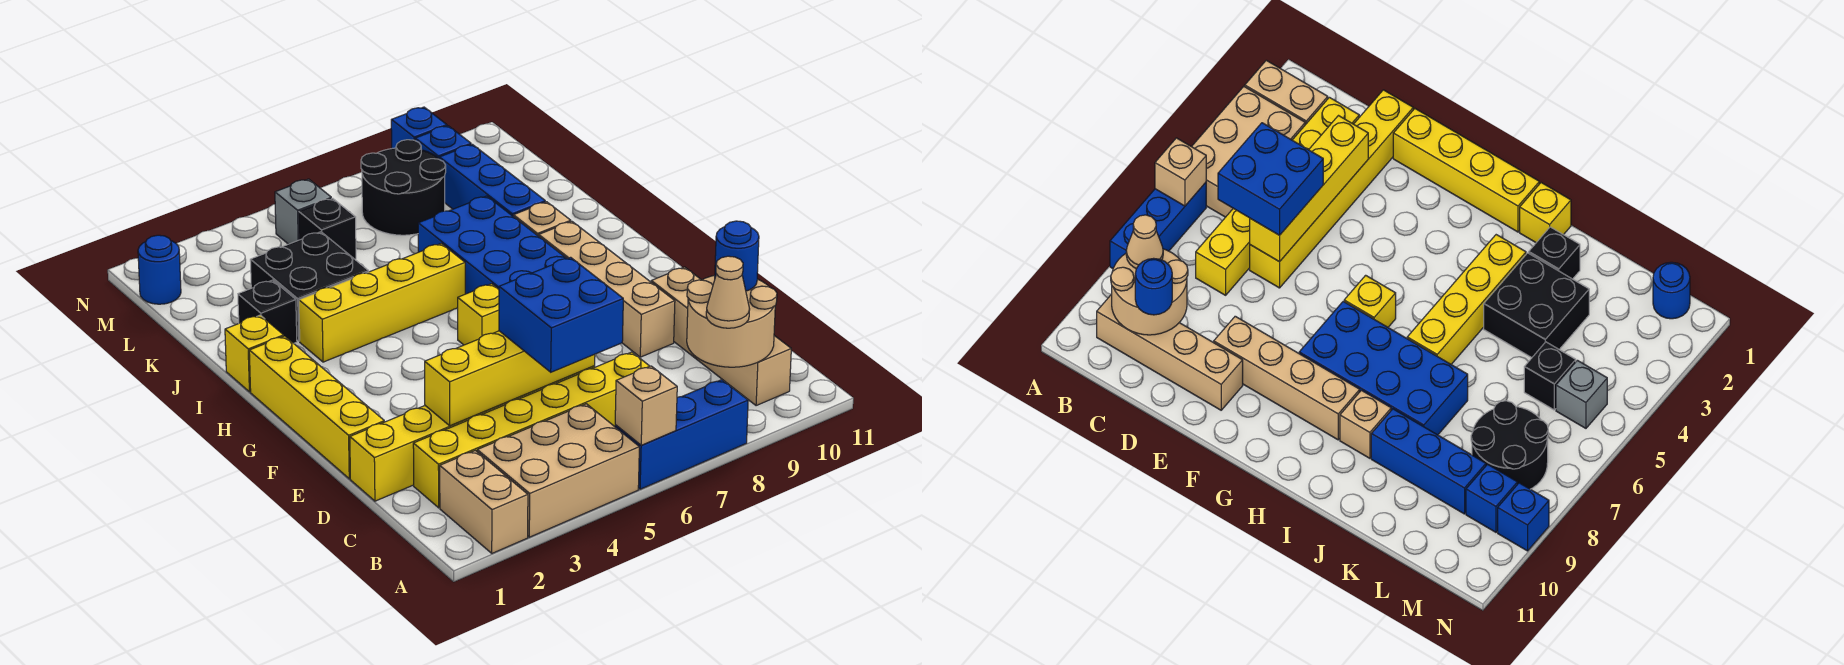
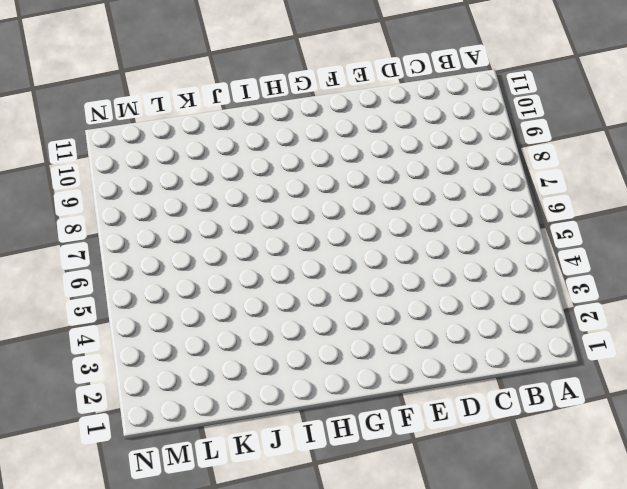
none -> tan 1x2 brick [440,451,528,553]
none -> tan 2x3 brick [477,404,639,537]
none -> blue 1x3 brick [615,380,748,489]

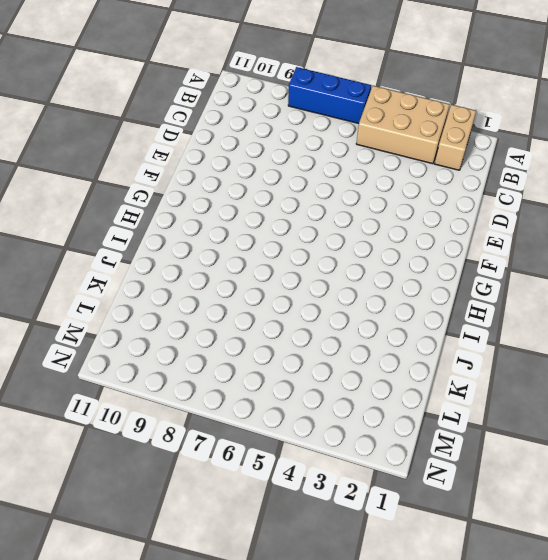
none -> tan 1x4 brick [651,267,791,406]
none -> yellow 1x6 brick [413,352,649,508]
none -> yellow 1x6 brick [350,366,595,501]

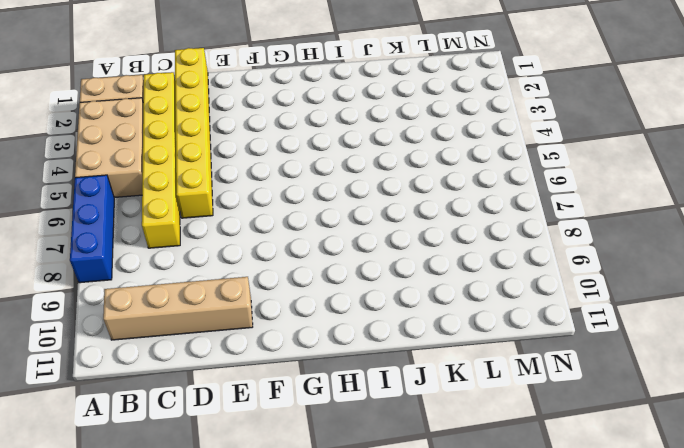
none -> yellow 1x4 brick [249,336,384,479]
none -> tan 1x4 brick [539,221,675,357]
none -> yellow 1x1 brick [458,284,499,345]

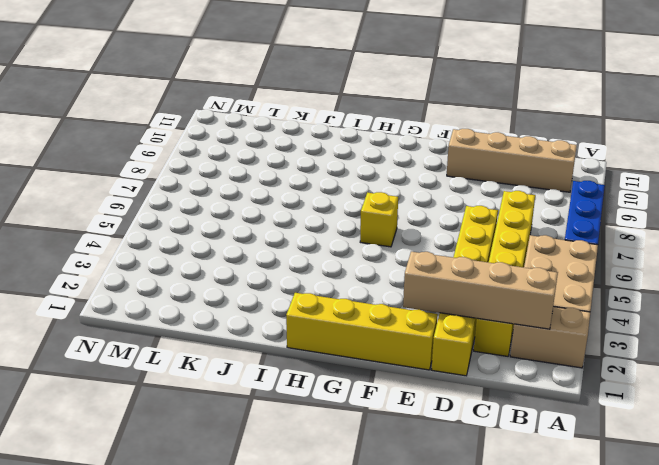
tan 1x4 brick [403,252,558,329] -> tan 1x4 brick moved to [539,221,675,357]
none -> blue 2x4 brick [418,196,567,294]
none -> yellow 1x1 brick [225,315,284,392]
none -> yellow 1x4 brick [299,243,465,362]

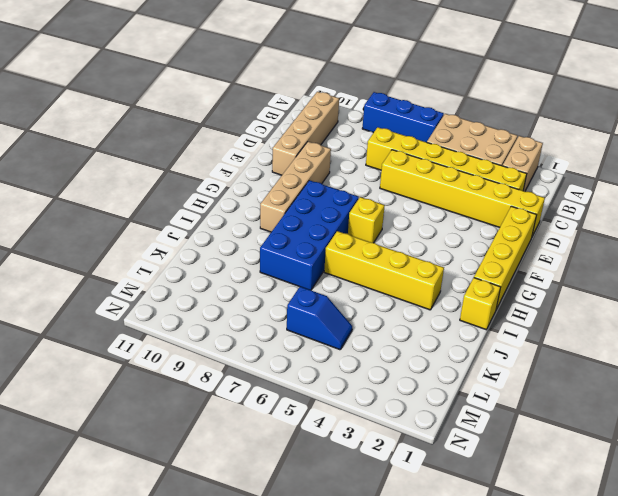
blue 1x2 slope [287,287,352,350] -> black 1x1 brick [299,198,356,259]
none -> tan 1x1 brick [513,202,571,236]
none -> black 1x1 brick [238,280,297,343]
none -> black 2x2 brick [250,232,369,341]

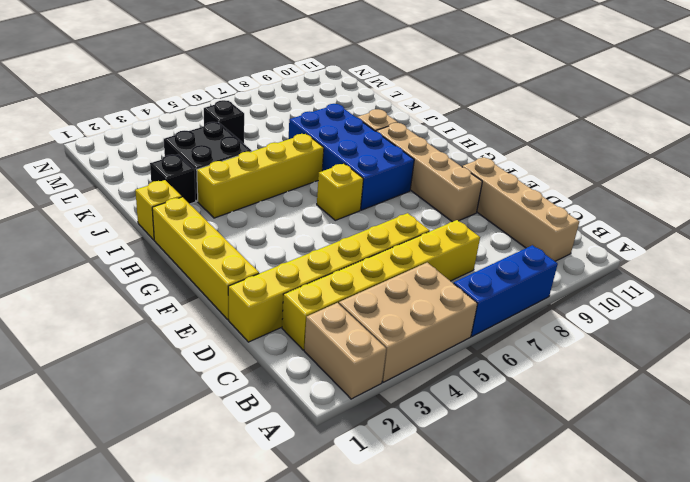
none -> blue 1x3 brick [439,144,545,216]
none -> black 2x2 round brick [361,140,446,235]
none -> blue 1x1 round brick [138,235,181,304]

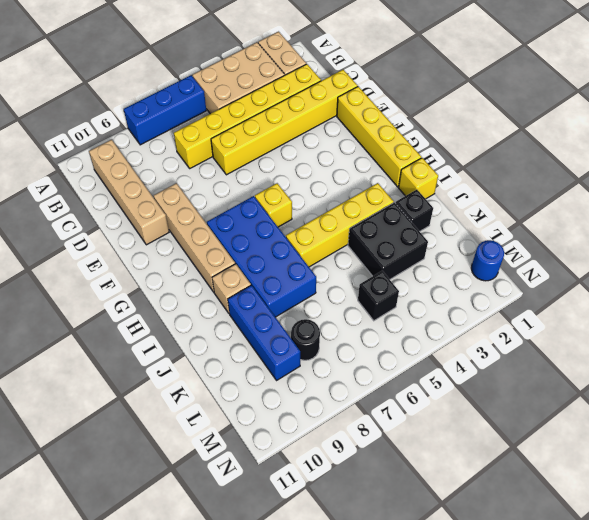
black 1x1 round brick [291,319,320,360] -> black 2x2 round brick [361,140,446,235]
none -> grey 1x1 brick [275,179,331,244]
none -> blue 1x1 brick [415,126,471,158]
none -> blue 1x1 brick [391,107,447,148]

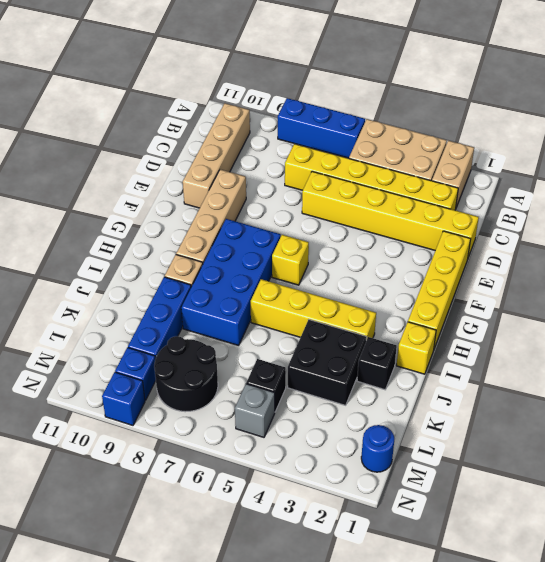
none -> tan 1x1 brick [615,366,677,445]
none -> tan 2x2 round brick [687,275,777,367]
none -> yellow 1x4 brick [425,331,595,426]

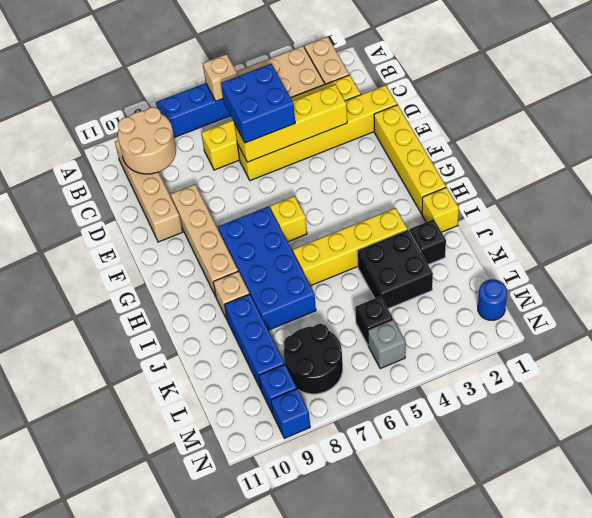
none -> tan 1x1 cone [706,256,750,328]
none -> blue 1x1 round brick [715,221,759,291]

